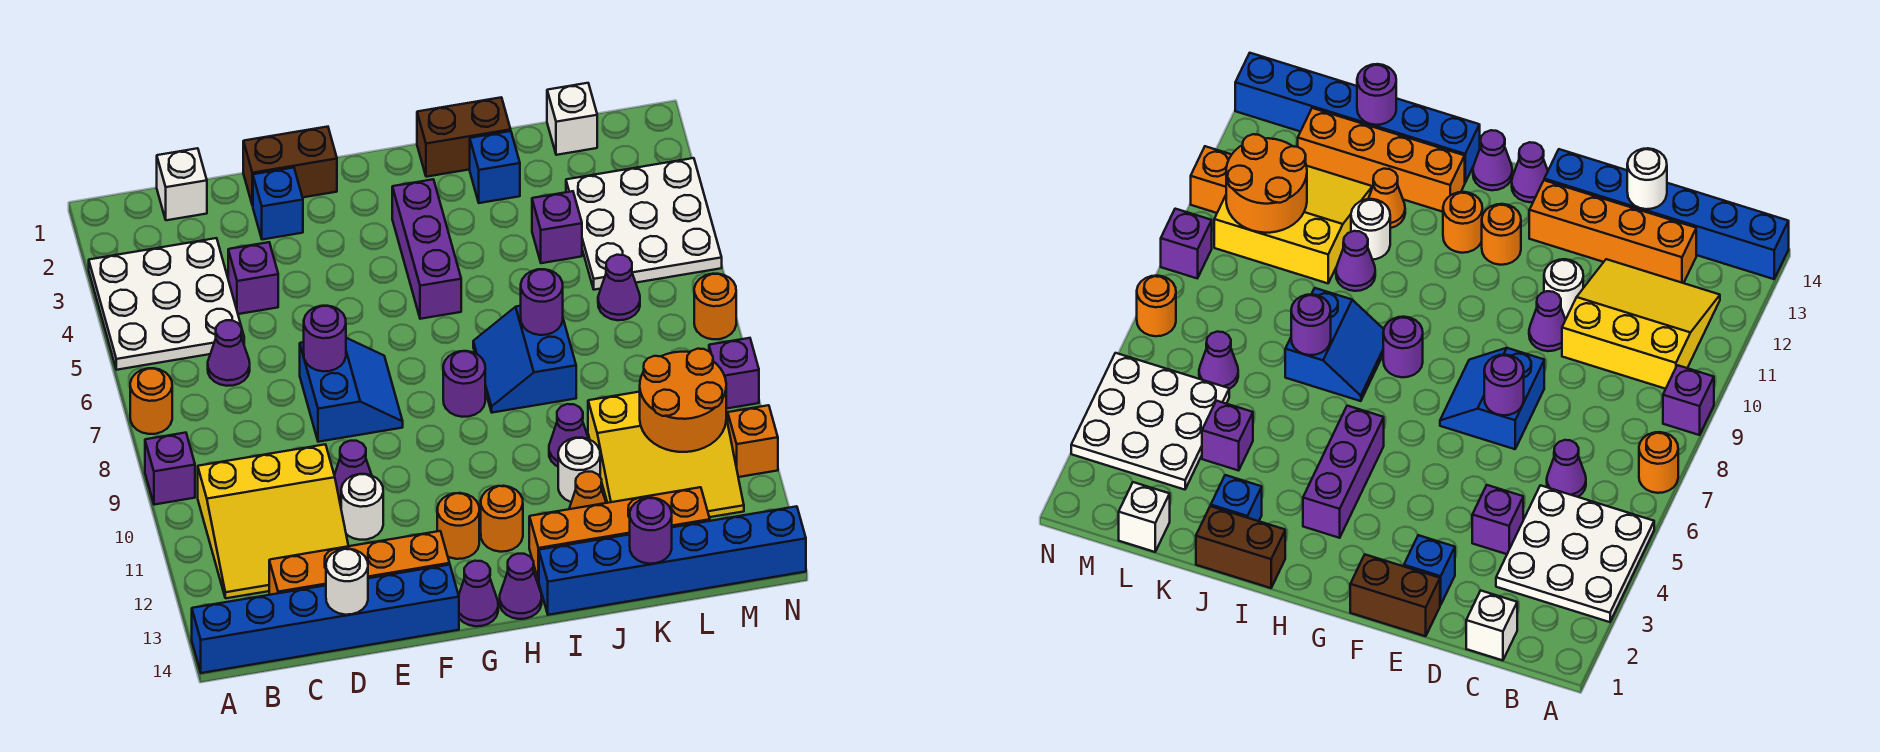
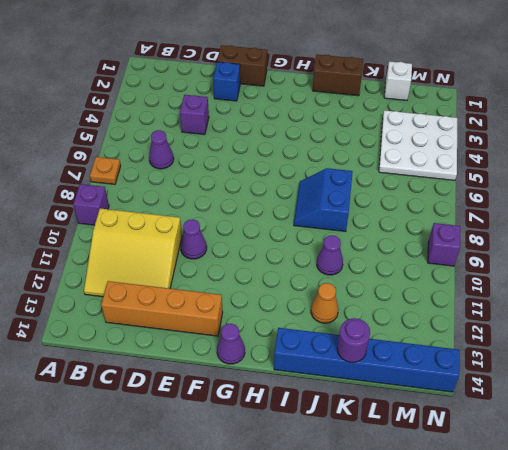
orange 1x1 plate [90,157,121,184] -> orange 1x1 round brick [130,368,172,434]
none -> white 3x3 plate [89,238,244,370]
none -> blue 1x6 brick [192,565,459,673]
none -> white 1x1 brick [157,148,207,220]
none -> blue 2x2 slope [300,338,403,442]

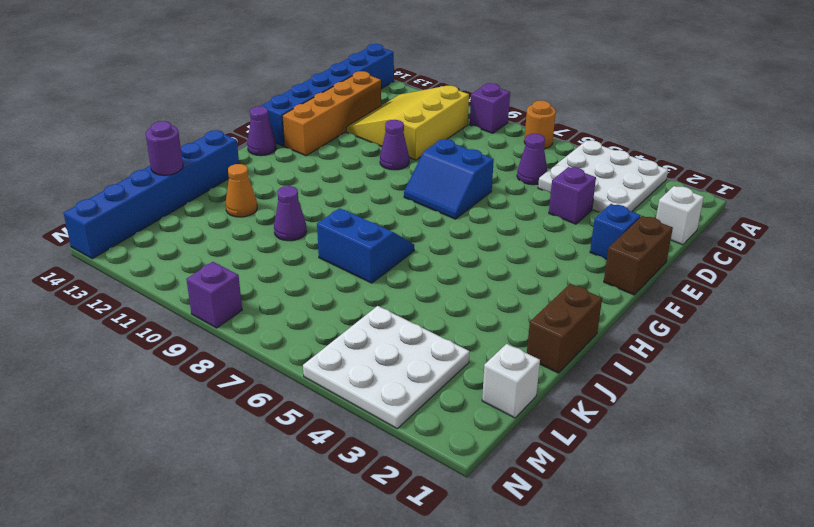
none -> white 1x1 round brick [341,474,383,540]
none -> orange 1x1 round brick [437,493,479,559]
none -> purple 1x3 brick [392,179,461,319]
none -> purple 1x1 round brick [443,351,485,417]

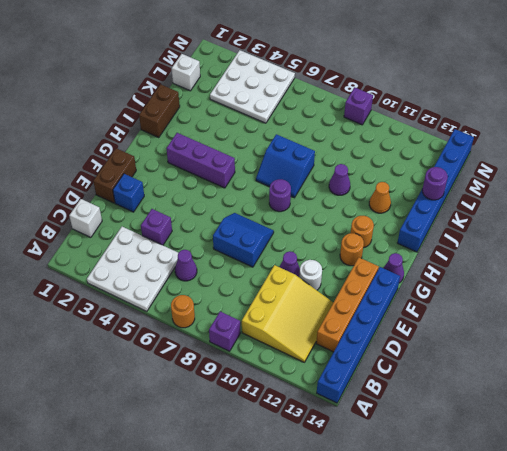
none -> purple 1x1 cone [500,554,542,619]
none -> orange 1x4 brick [529,487,710,581]
none -> blue 1x1 brick [470,131,520,203]
none -> white 1x1 round brick [558,438,600,502]

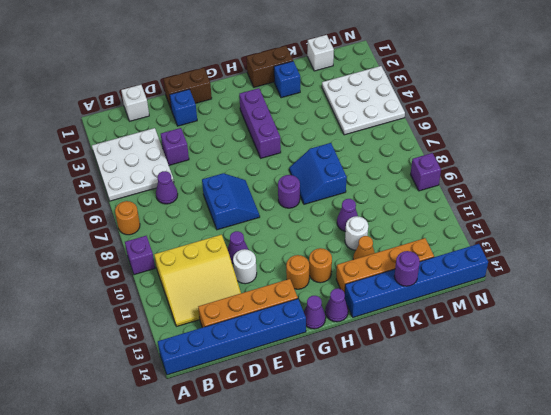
none -> purple 1x1 brick [532,191,582,263]
none -> yellow 3x3 slope [588,392,744,517]
none -> purple 1x1 cone [598,255,640,320]
none -> orange 1x1 round brick [694,274,736,339]

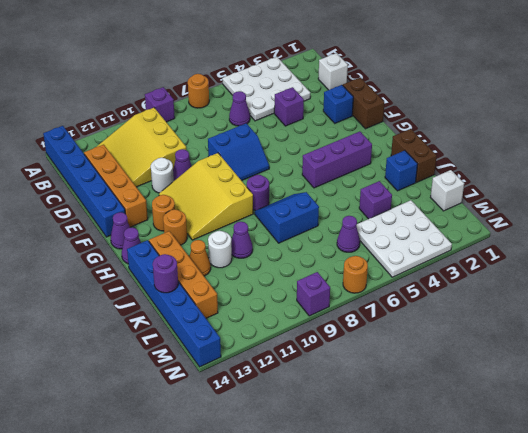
yellow 3x3 slope [159,153,253,240] -> yellow 3x3 slope moved to [588,392,744,517]
none -> orange 1x1 brick [728,405,778,477]
none -> white 1x1 round brick [326,549,368,615]
none -> purple 1x1 round brick [304,306,346,371]
none -> purple 1x1 round brick [521,269,563,335]

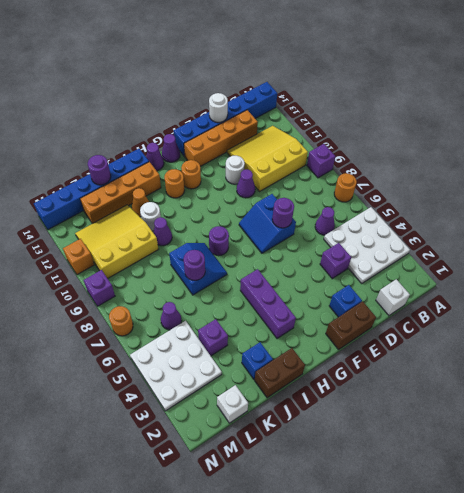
none -> orange 2x2 round brick [639,349,726,452]

